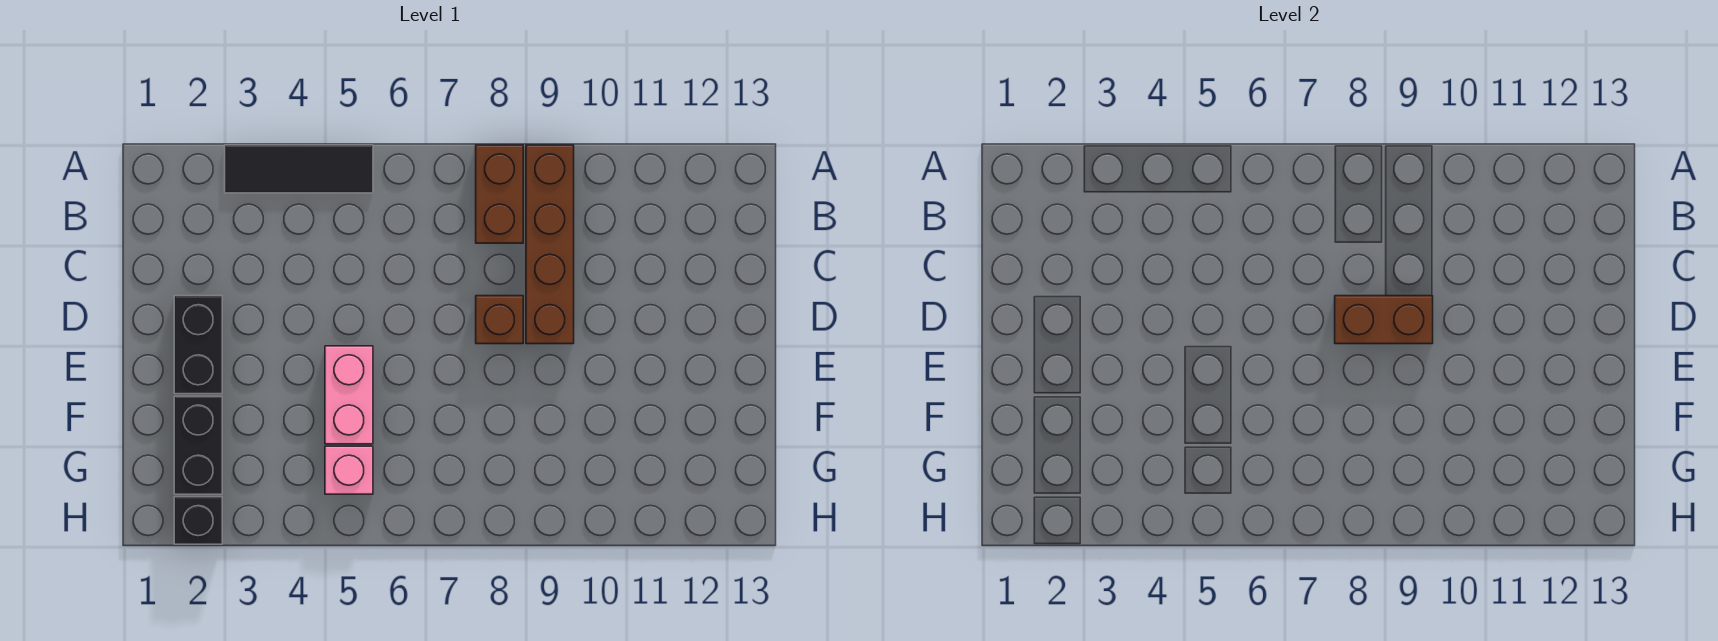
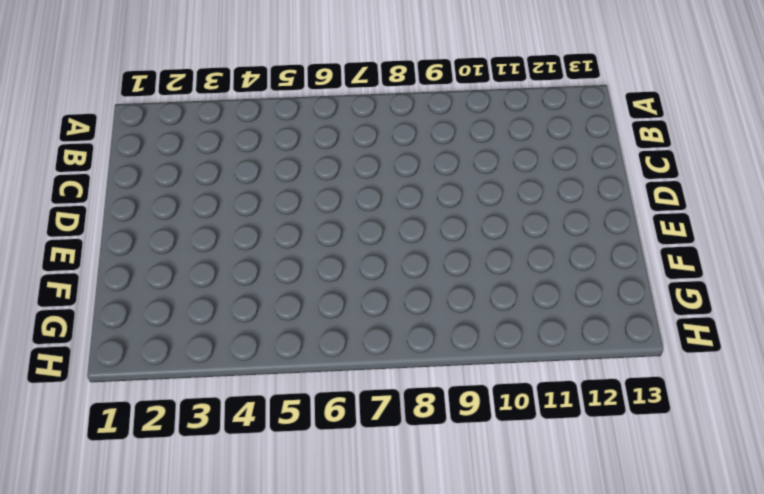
none -> black 1x3 tile [225,145,373,193]
none -> brown 1x2 brick [476,145,523,243]

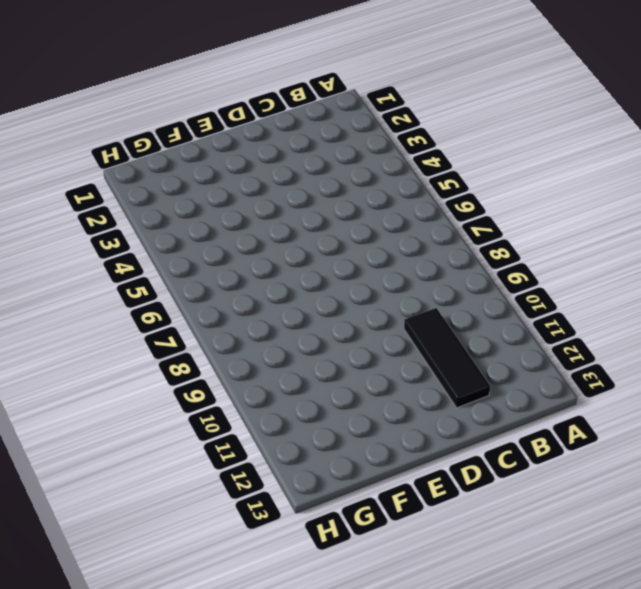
black 1x3 tile [404,308,490,408] -> black 1x3 tile moved to [225,145,373,193]
none -> brown 1x2 brick [476,145,523,243]
none -> brown 1x4 brick [526,145,574,344]

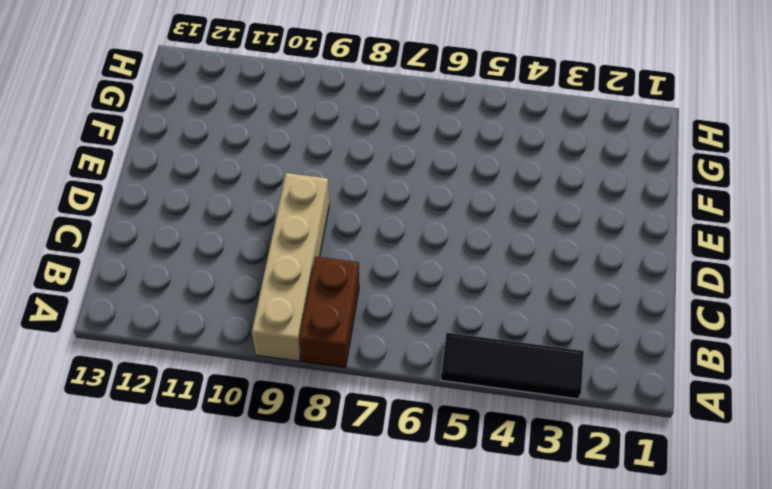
tan 1x4 brick [252,173,329,361] -> brown 1x4 brick [526,145,574,344]
none -> black 1x2 brick [174,296,222,394]
none -> brown 1x1 brick [476,296,523,344]

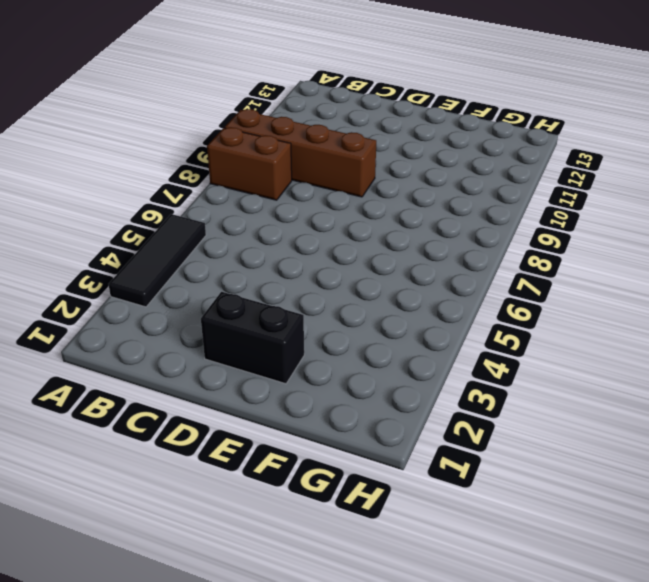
none -> brown 1x1 brick [476,296,523,344]
none -> pink 1x2 brick [325,346,373,444]

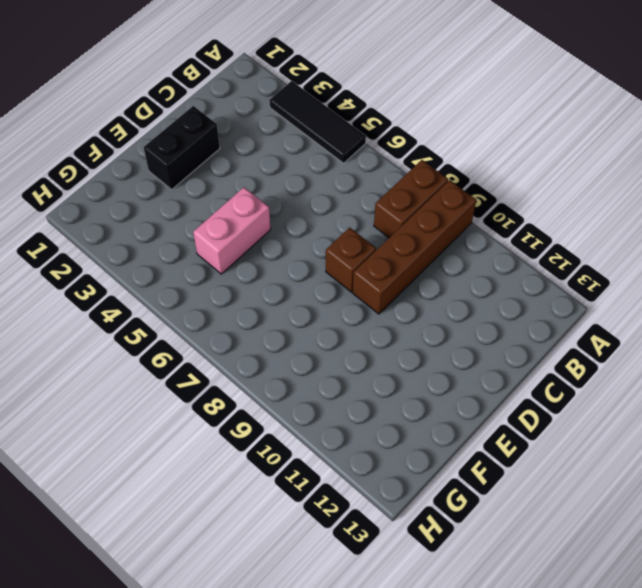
none -> black 1x2 brick [174,396,222,494]
none -> pink 1x1 brick [325,446,373,494]

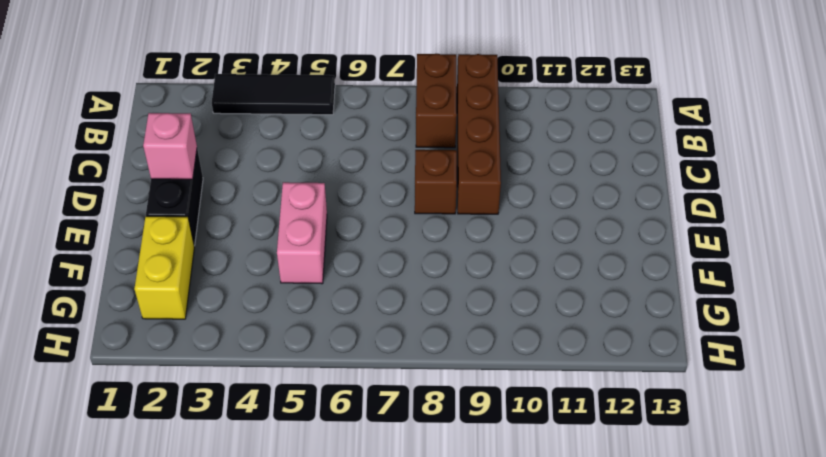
pink 1x1 brick [143,113,197,179] -> pink 1x1 brick moved to [325,446,373,494]
yellow 1x2 brick [134,216,194,319] -> black 1x2 brick [174,396,222,494]
none -> black 1x1 brick [174,497,222,544]
none -> brown 1x2 brick [1335,296,1433,344]

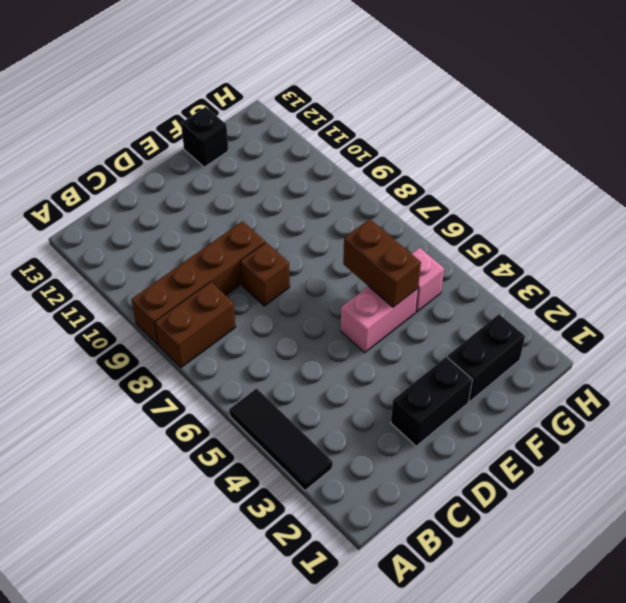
brown 1x2 brick [343,219,421,307] -> brown 1x2 brick moved to [1335,296,1433,344]
black 1x1 brick [181,107,228,167] -> black 1x1 brick moved to [174,497,222,544]

